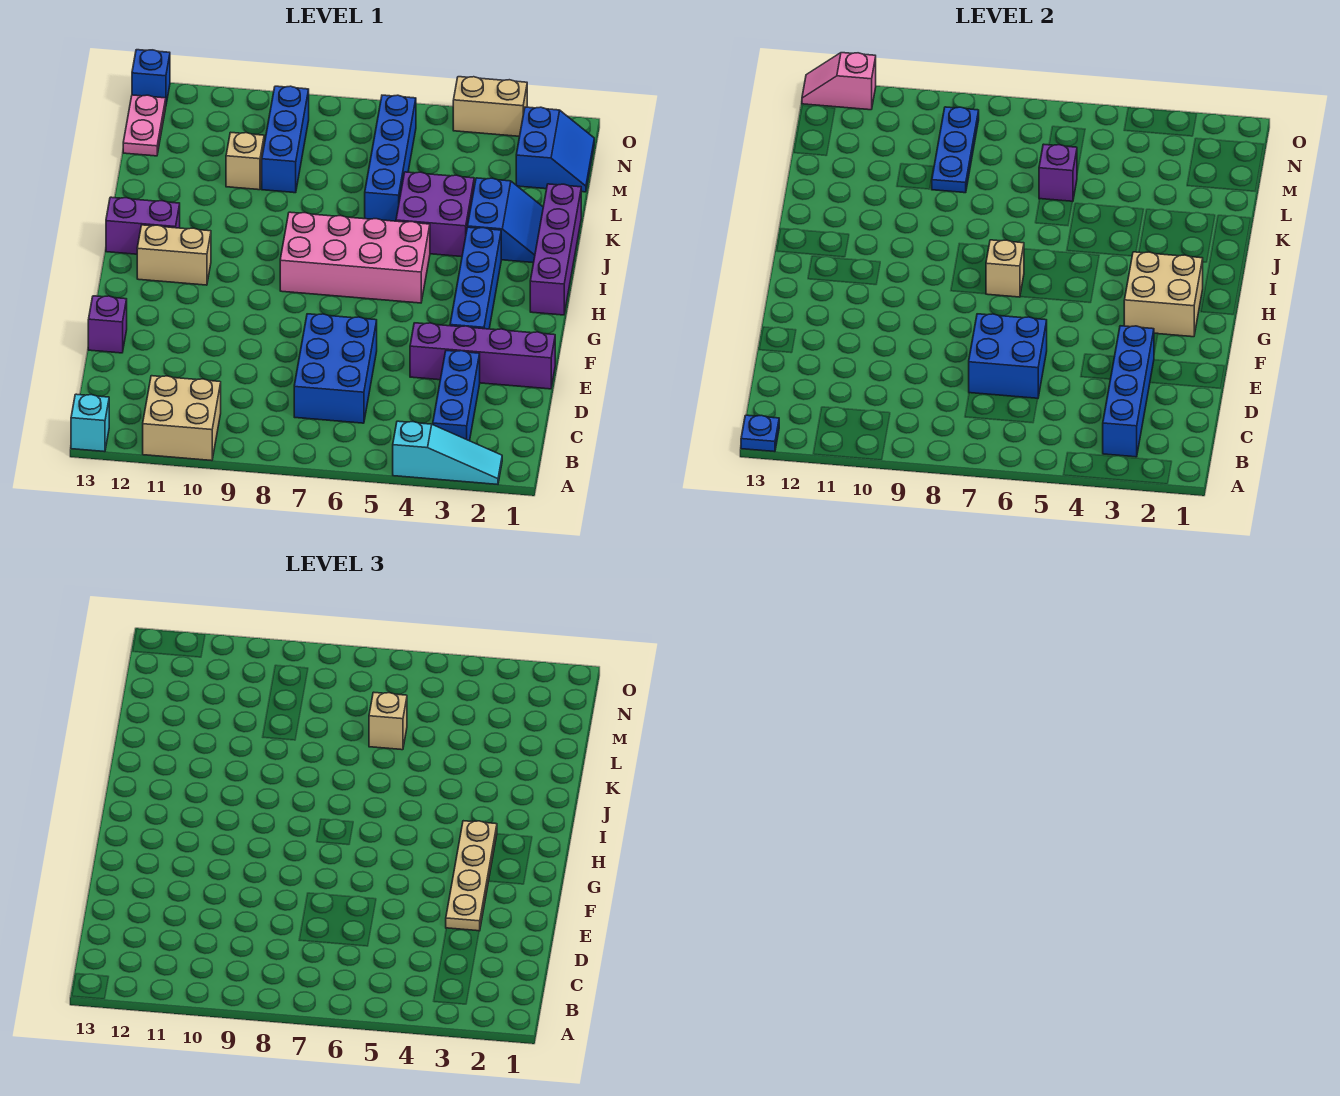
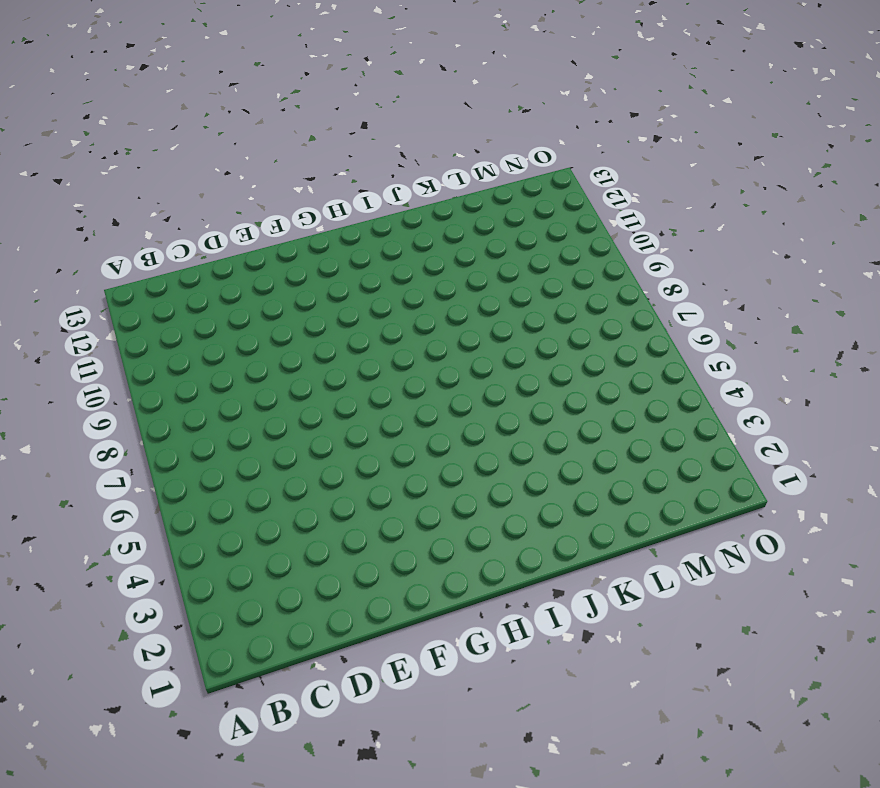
none -> cyan 1x3 slope [393,421,502,485]
none -> tan 2x2 brick [143,376,221,461]
none -> cyan 1x1 brick [71,394,109,452]
none -> blue 1x3 brick [433,350,480,441]

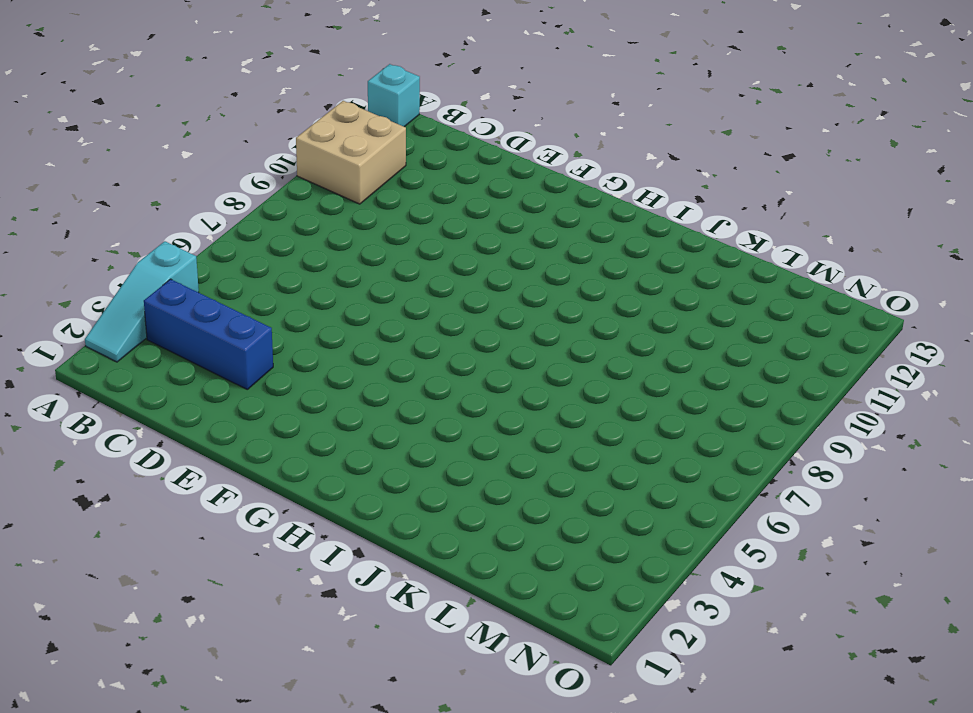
none -> blue 2x3 brick [294,314,377,423]
none -> purple 1x4 brick [410,323,555,389]
none -> purple 1x1 brick [88,296,127,353]
none -> blue 1x4 brick [450,227,501,329]

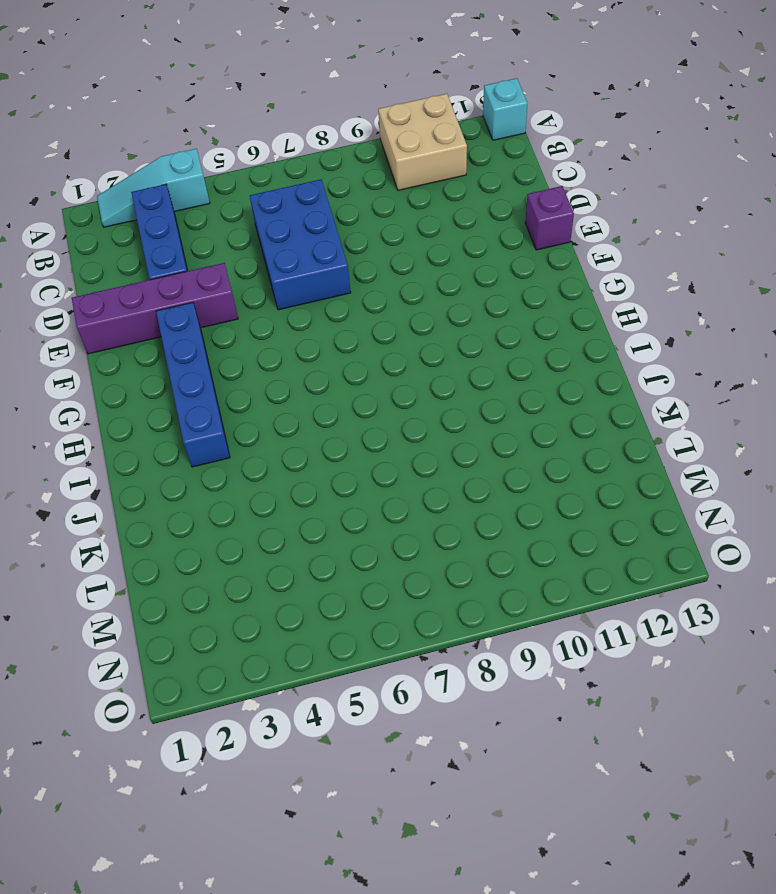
none -> purple 1x4 brick [530,184,581,315]
none -> pink 2x4 brick [280,212,430,303]
none -> tan 1x2 brick [137,225,211,285]
none -> purple 1x2 brick [106,197,180,254]

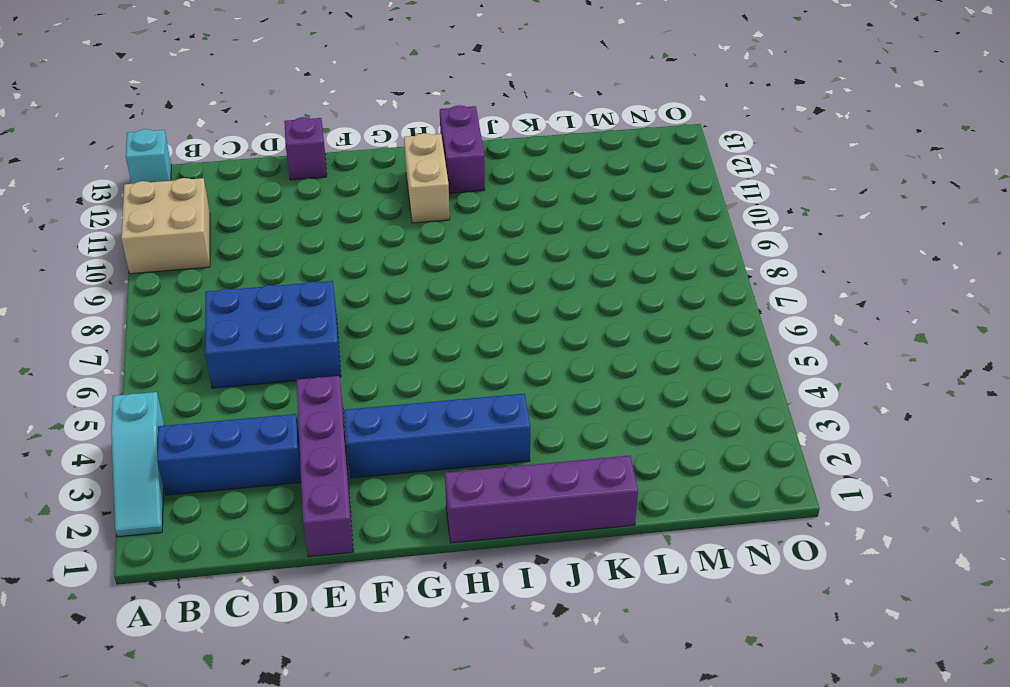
none -> pink 2x4 brick [280,212,430,303]
none -> blue 2x2 slope [468,178,543,263]
none -> purple 2x2 brick [396,172,474,257]
none -> blue 1x4 brick [365,95,416,221]

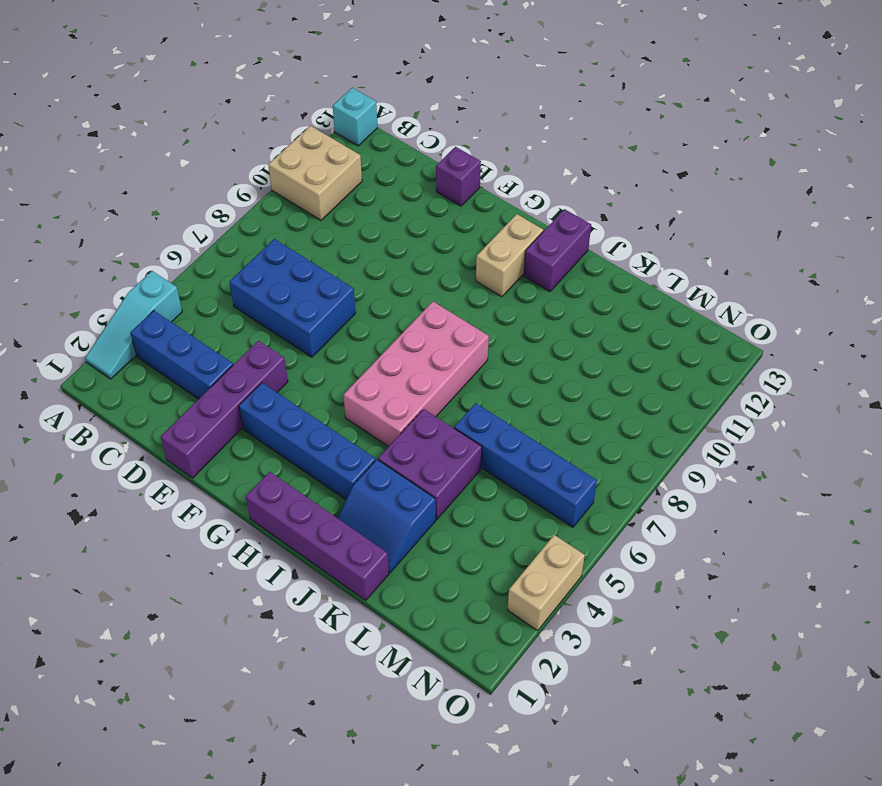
none -> blue 1x3 brick [262,86,309,193]
none -> tan 1x1 brick [226,132,264,190]
none -> blue 2x2 slope [516,107,594,192]
none -> pink 1x2 plate [123,95,166,156]

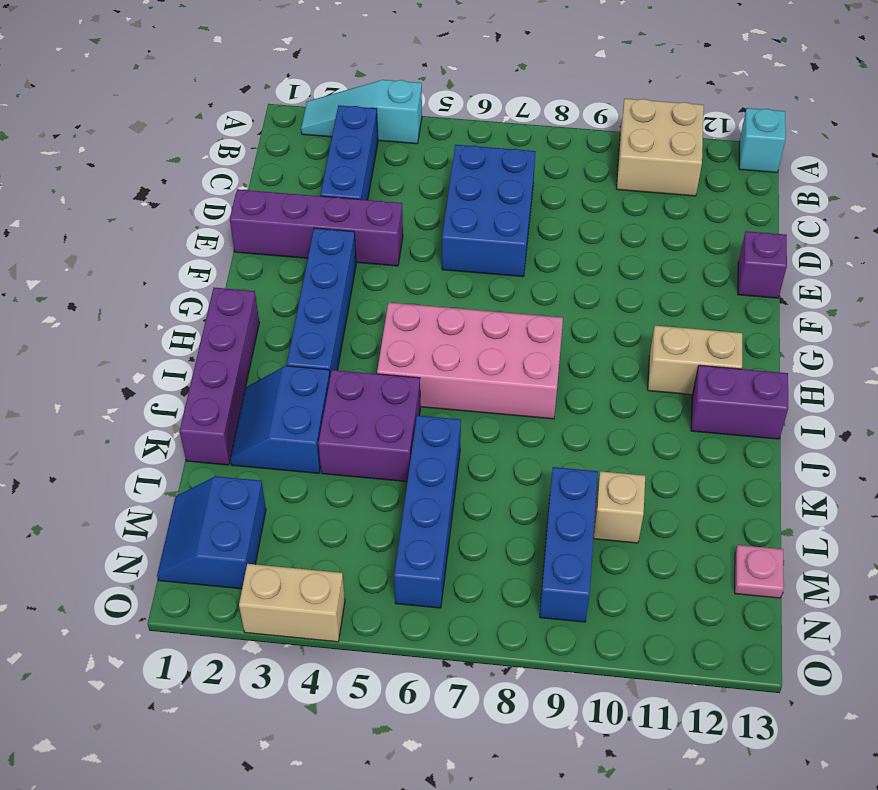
pink 1x1 plate [735,545,784,598] -> pink 1x2 plate [123,95,166,156]
none -> blue 1x1 brick [132,50,170,104]
none -> blue 1x1 plate [741,415,779,452]
none -> blue 1x4 brick [1103,326,1154,457]
none -> blue 2x2 brick [969,314,1047,398]

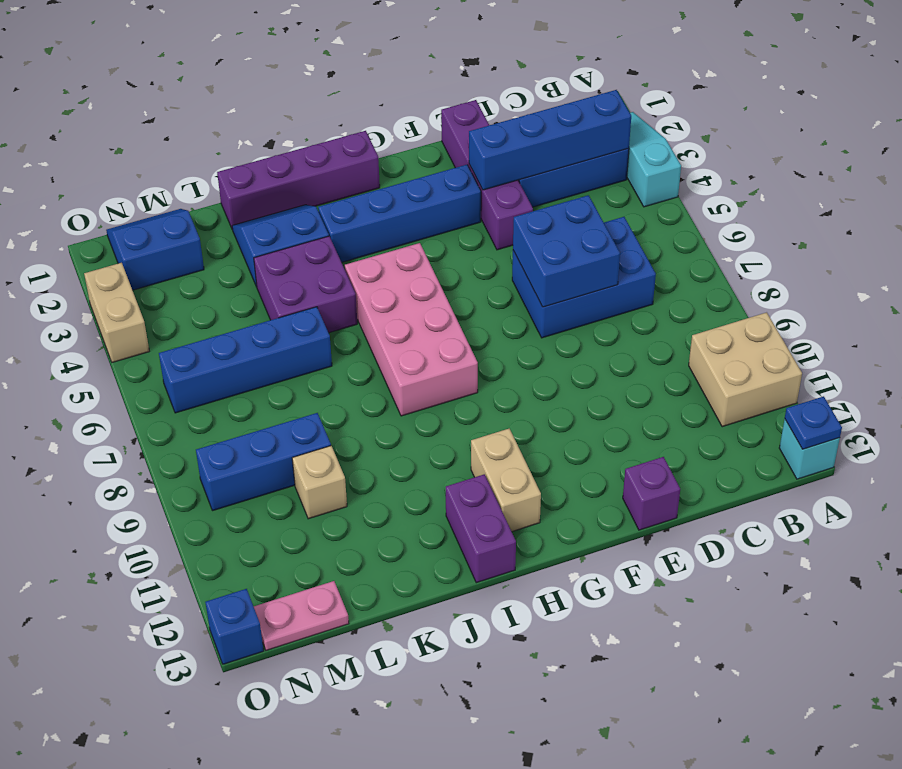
none -> tan 2x2 brick [1124,252,1203,337]
none -> tan 1x1 brick [986,240,1024,297]
none -> purple 1x1 brick [1039,144,1077,202]
none -> blue 1x3 plate [932,107,979,193]

